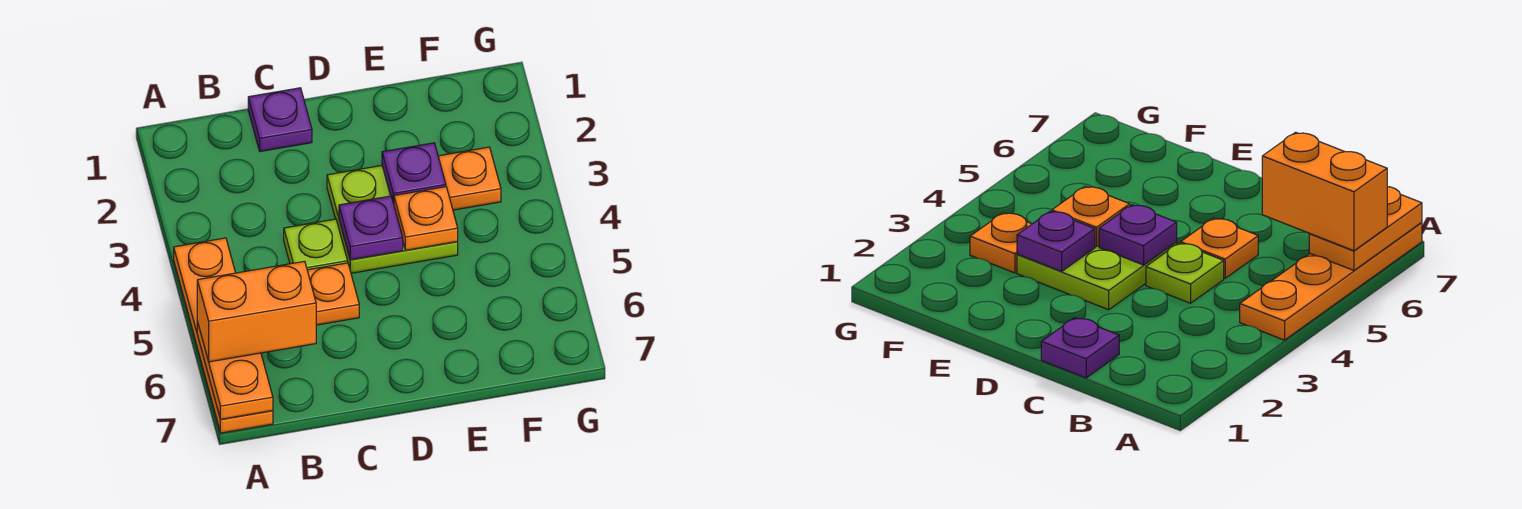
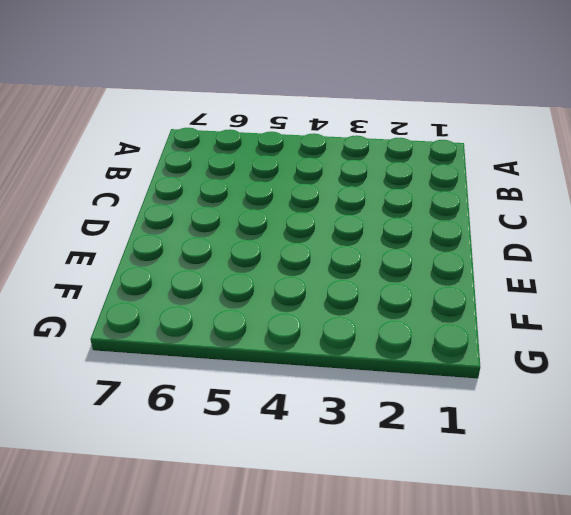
none -> orange 1x4 plate [174,238,273,433]
none -> purple 1x1 plate [248,88,312,151]

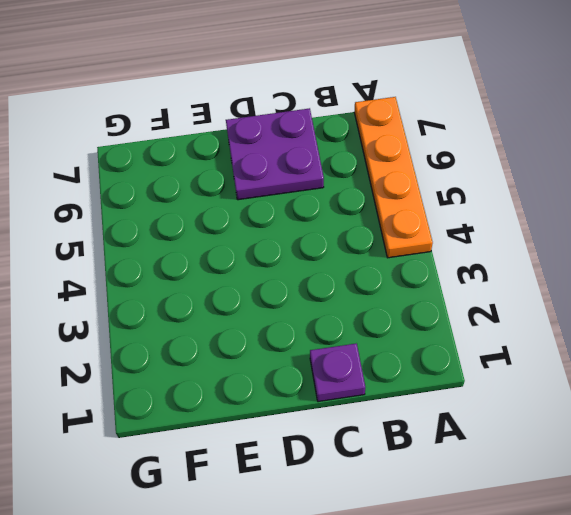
purple 2x2 plate [226,108,324,200] -> none
none -> lime 1x1 plate [284,219,348,270]
none -> orange 1x1 plate [307,263,359,325]

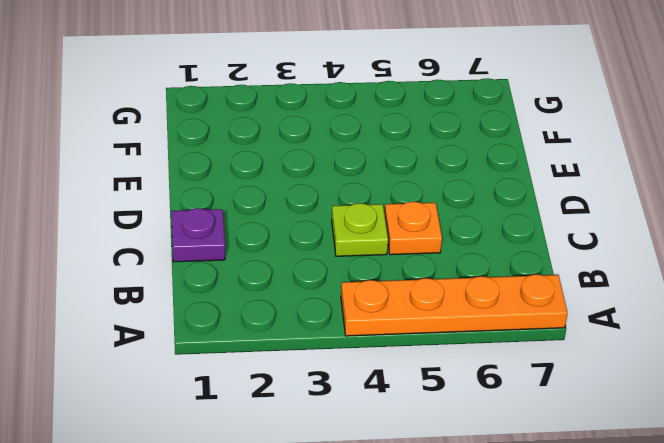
none -> lime 2x2 plate [327,166,458,273]
none -> orange 1x1 plate [438,147,501,210]

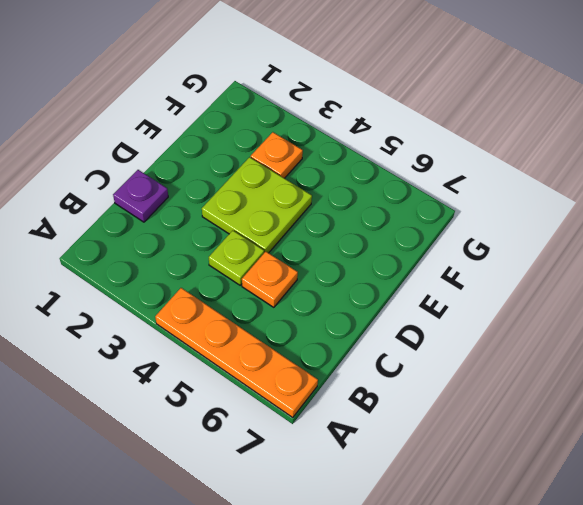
none -> orange 1x2 plate [197,322,273,419]
none -> purple 1x1 plate [339,196,403,260]

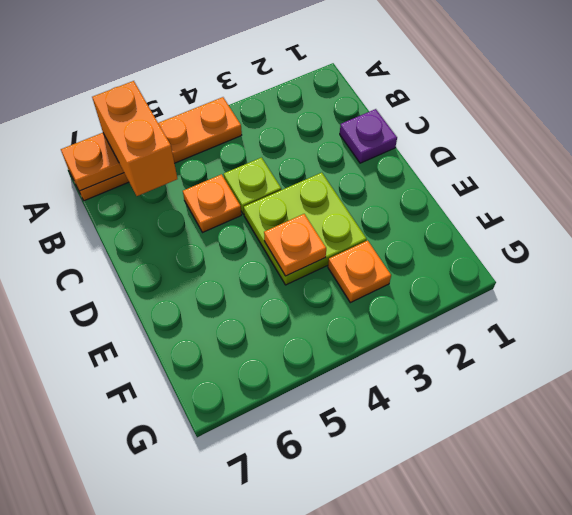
none -> purple 1x1 plate [339,196,403,260]
none -> purple 1x1 plate [382,143,446,204]

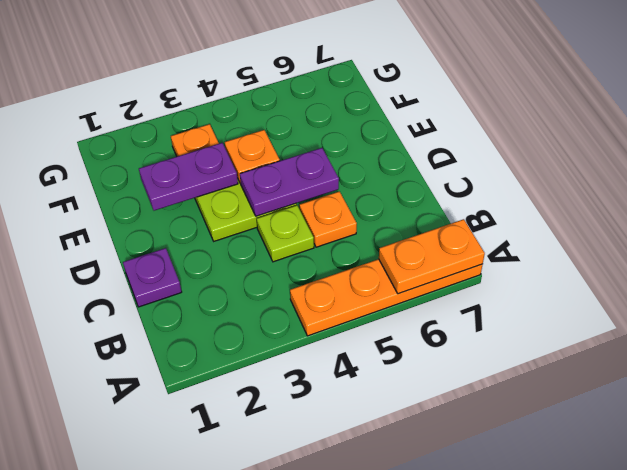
purple 1x2 plate [240,148,339,216] -> purple 1x1 plate [339,196,403,260]
purple 1x2 plate [139,143,238,211] -> purple 1x1 plate [382,143,446,204]
none -> orange 1x2 brick [197,261,316,362]

